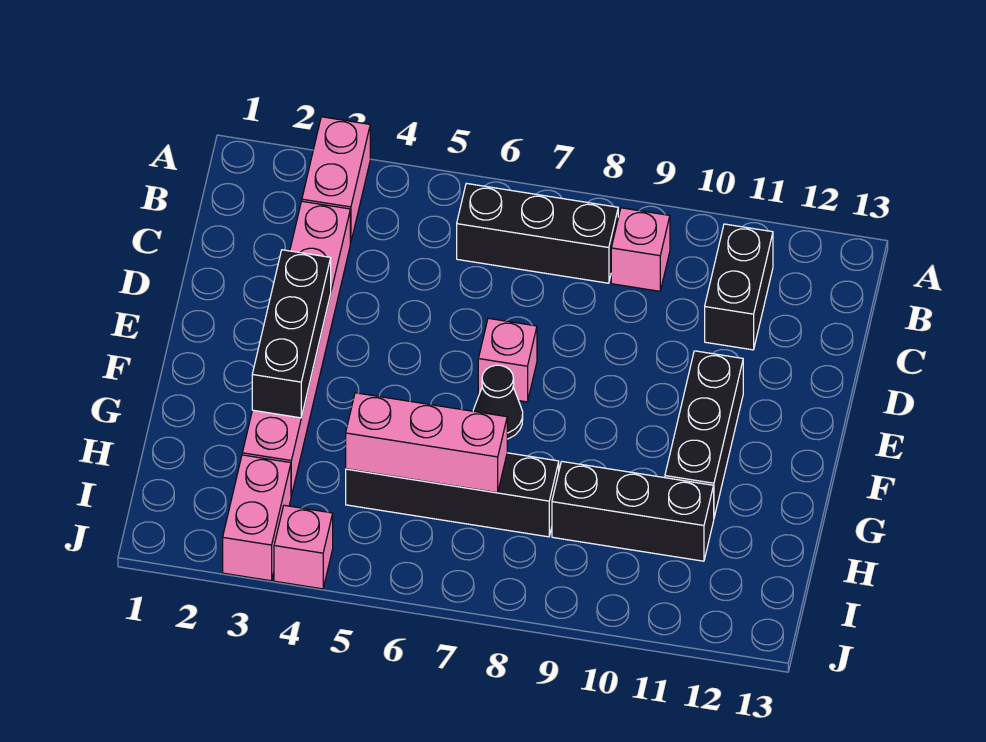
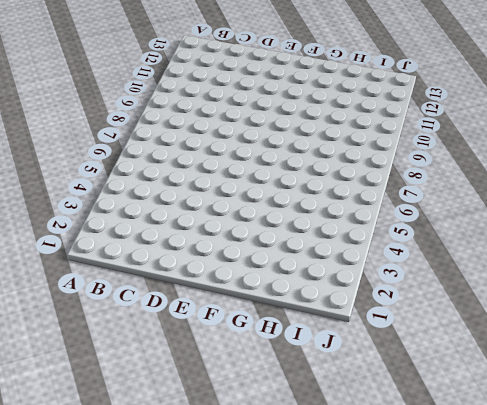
none -> pink 1x2 brick [302,117,370,243]
none -> black 1x3 brick [457,183,618,283]
none -> pink 1x1 brick [611,208,670,291]

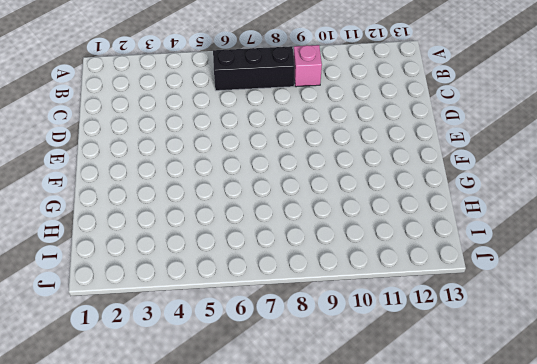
none -> pink 1x2 brick [302,117,370,243]
none -> black 1x2 brick [705,224,773,350]
none -> pink 1x6 brick [242,201,350,496]

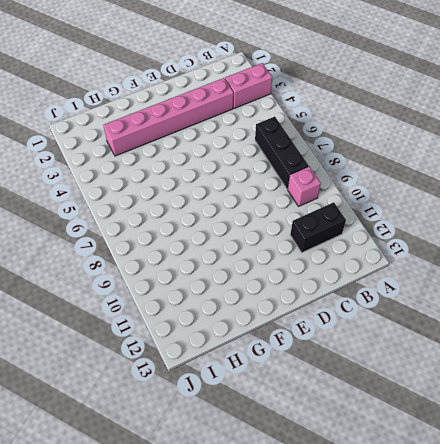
none -> pink 1x1 brick [478,318,537,402]
none -> black 1x3 brick [665,351,743,517]
none -> black 1x1 cone [473,365,523,439]

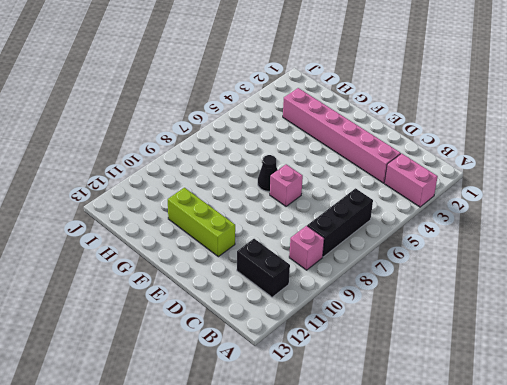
lime 1x3 brick [168,188,235,257] -> black 1x3 brick [665,351,743,517]
none -> black 1x4 brick [346,453,559,537]
none -> black 1x3 brick [552,462,714,561]
none -> pink 1x2 brick [223,455,291,581]

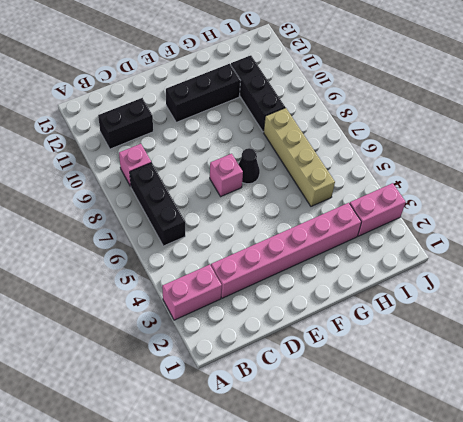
tan 1x4 brick [264,108,335,206] -> black 1x4 brick [346,453,559,537]
none -> pink 1x1 brick [274,505,333,589]
none -> black 1x3 brick [252,250,331,418]
none -> pink 1x3 brick [346,393,507,493]

